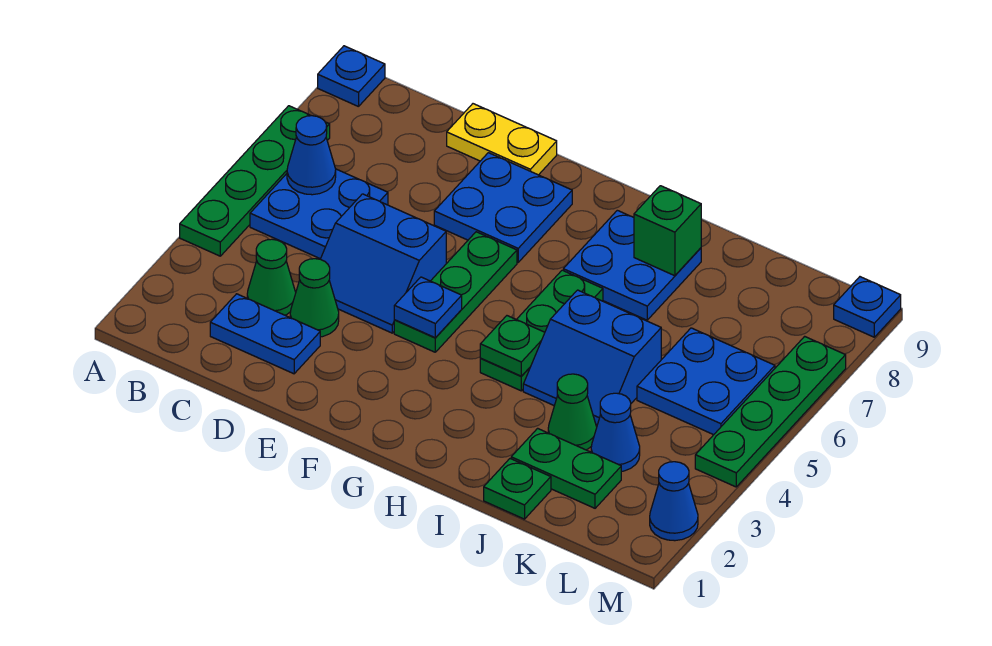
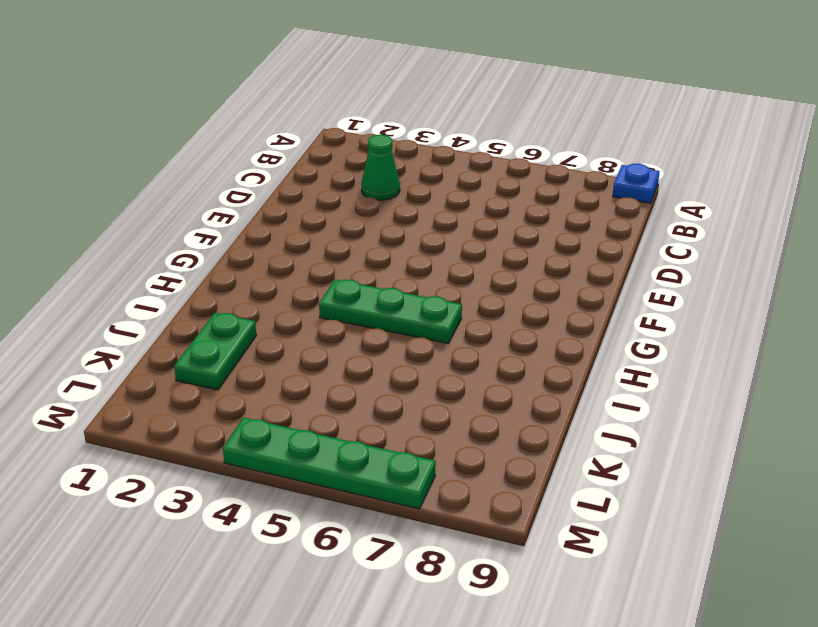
none -> green 1x4 plate [180,106,330,256]
none -> blue 2x2 plate [250,169,388,259]
none -> blue 1x2 plate [210,294,320,374]

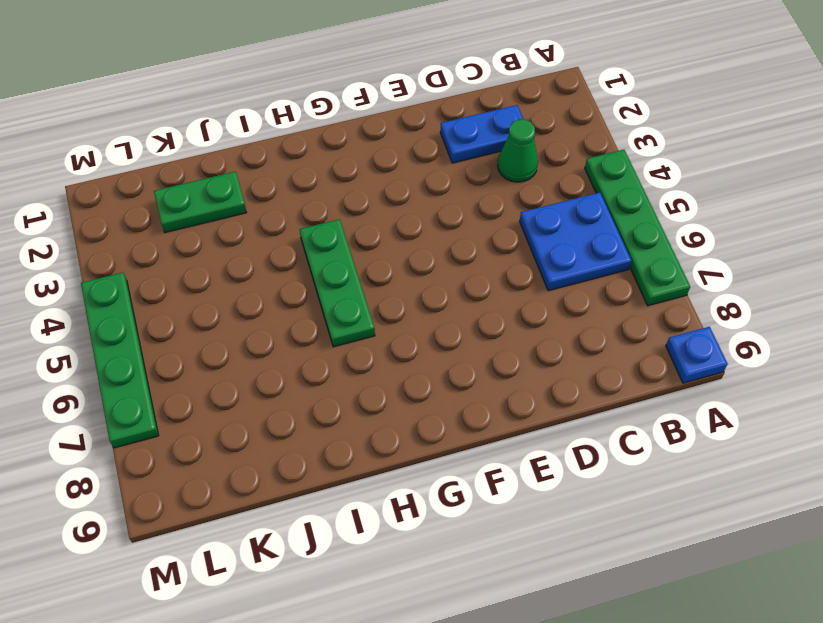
none -> green 1x1 cone [290,259,339,337]
none -> blue 2x2 slope [321,194,446,333]
none -> yellow 1x2 plate [447,104,557,175]

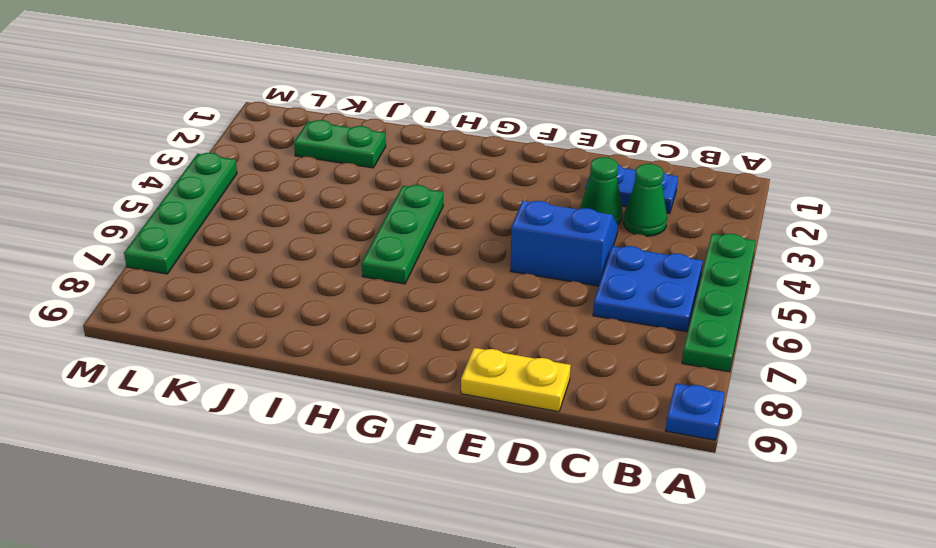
none -> blue 2x2 plate [434,153,572,262]
none -> green 1x3 plate [394,232,517,352]
none -> blue 2x2 plate [563,210,701,320]

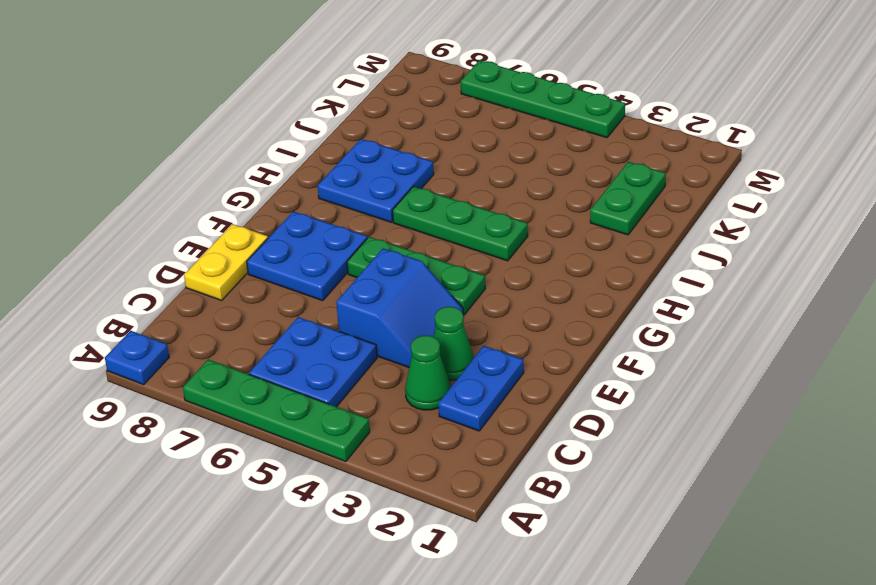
none -> blue 2x2 slope [523,290,661,425]
none -> green 1x1 plate [484,459,551,519]
none -> green 1x1 cone [548,374,597,450]

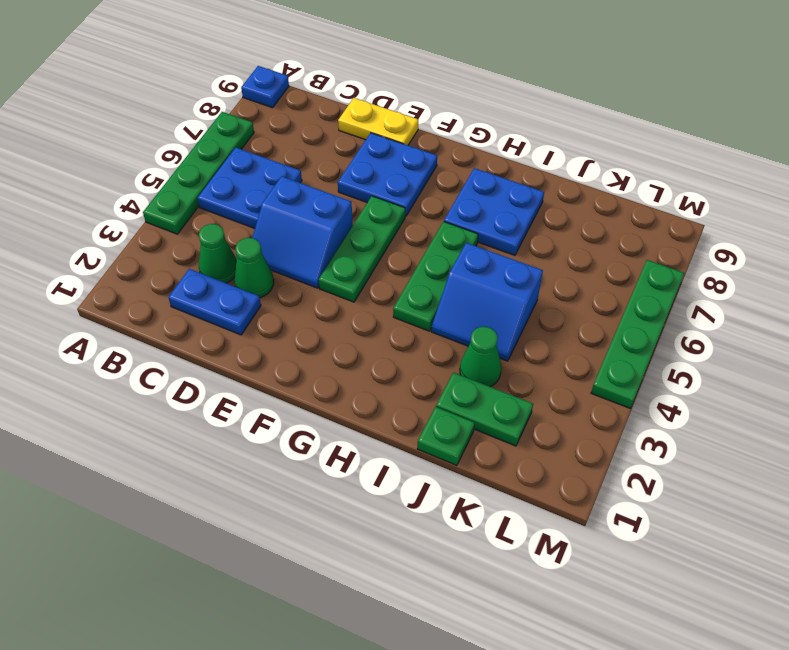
none -> blue 1x1 cone [591,393,640,471]
none -> blue 2x2 plate [637,328,775,435]
none -> blue 1x1 cone [650,462,698,541]

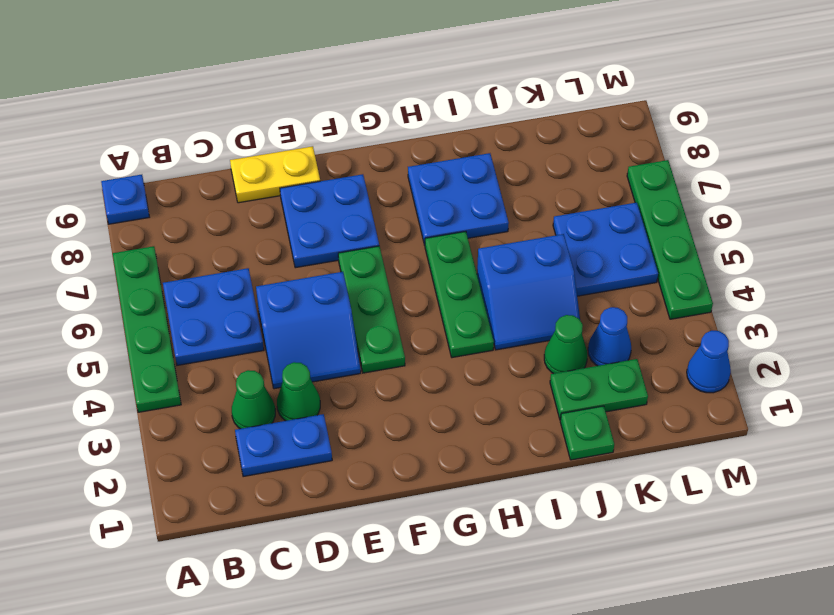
none -> blue 1x1 plate [834,277,901,337]
none -> blue 1x1 cone [287,116,336,195]
none -> blue 1x1 plate [394,277,462,337]

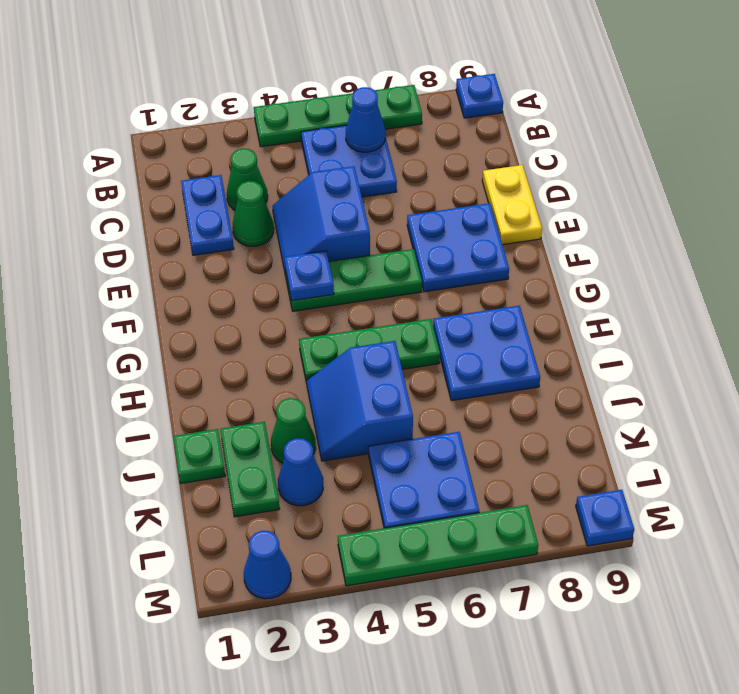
none -> green 1x1 plate [480,316,545,376]
none -> green 1x1 brick [634,186,701,276]

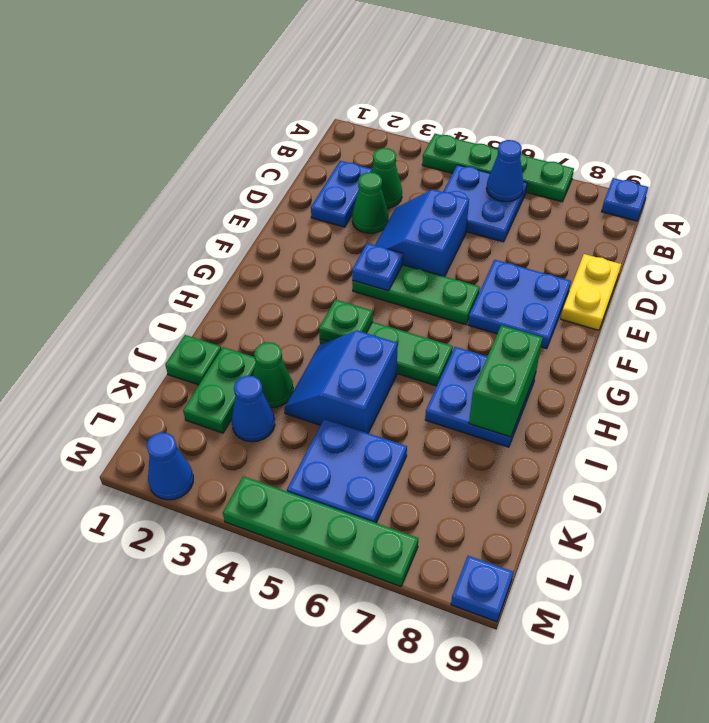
green 1x2 brick [469,325,543,437] -> green 1x1 brick [634,186,701,276]

